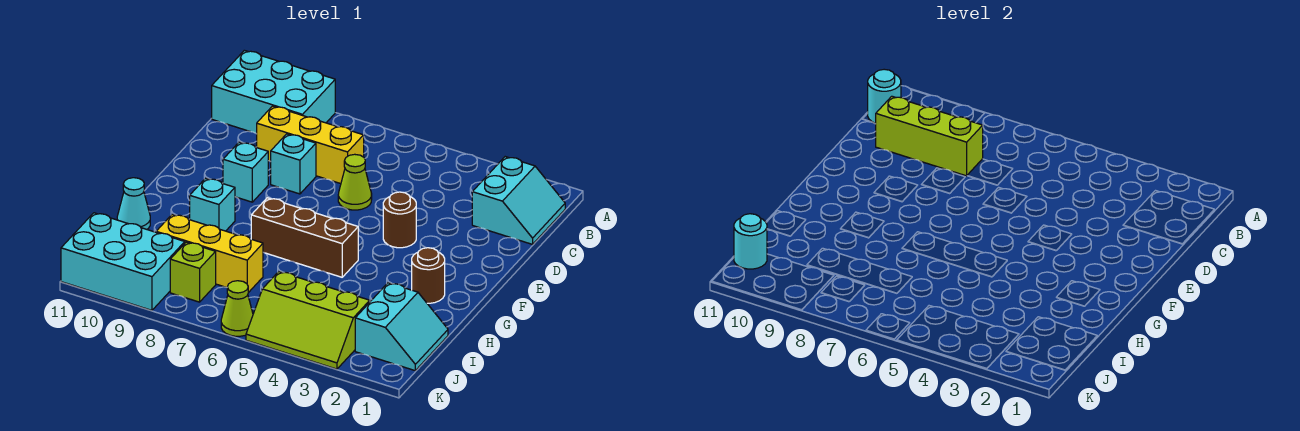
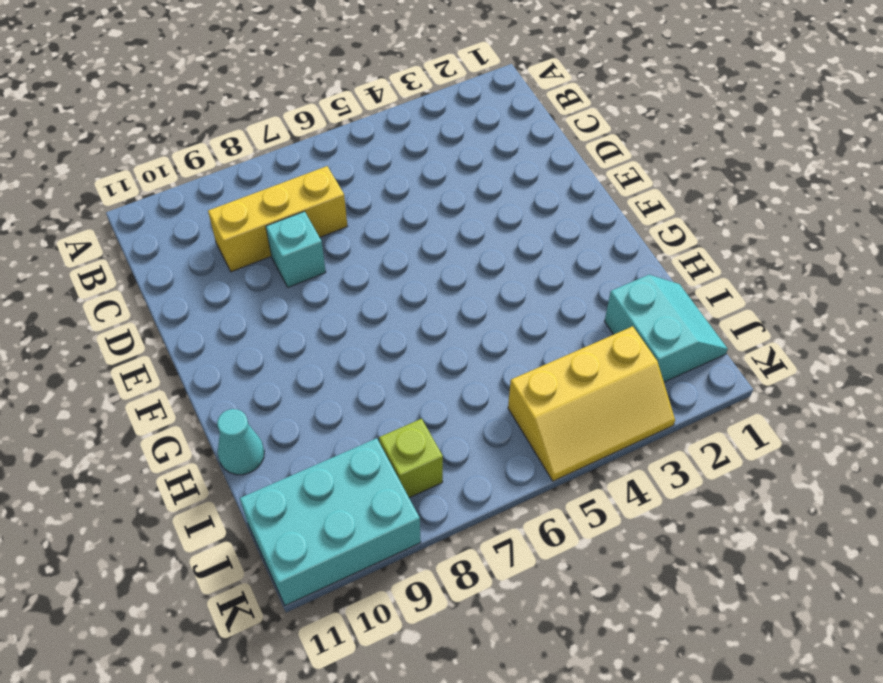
yellow 2x3 slope [508,326,675,481] -> lime 2x3 slope [246,272,370,369]
none -> cyan 2x3 brick [212,50,335,134]
none -> cyan 2x2 slope [472,157,565,244]
none -> lime 1x1 cone [338,154,372,210]

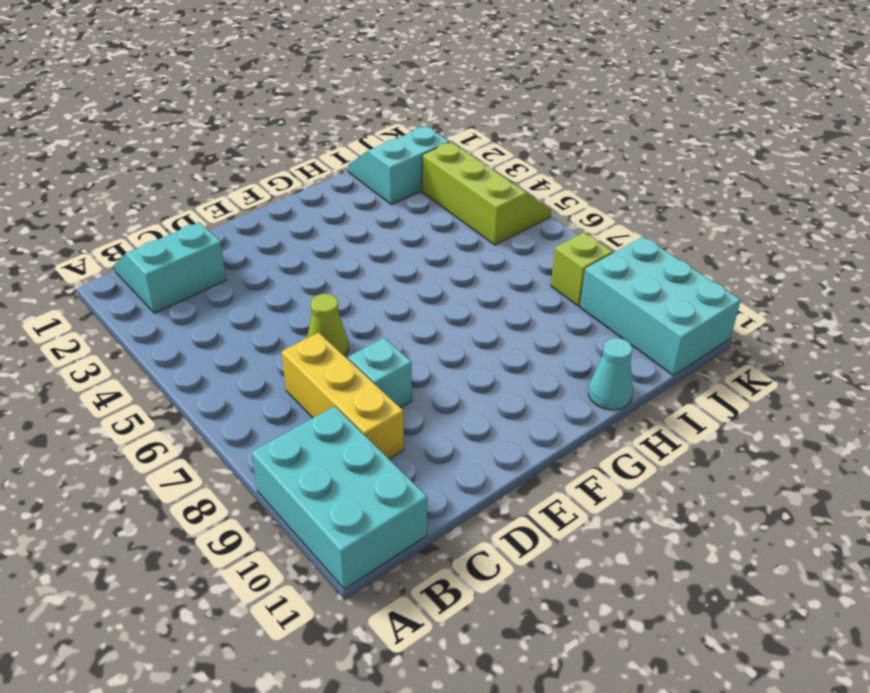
none -> brown 1x1 round brick [383,192,416,248]
none -> cyan 1x1 brick [223,142,268,202]
none -> brown 1x1 round brick [412,248,445,303]

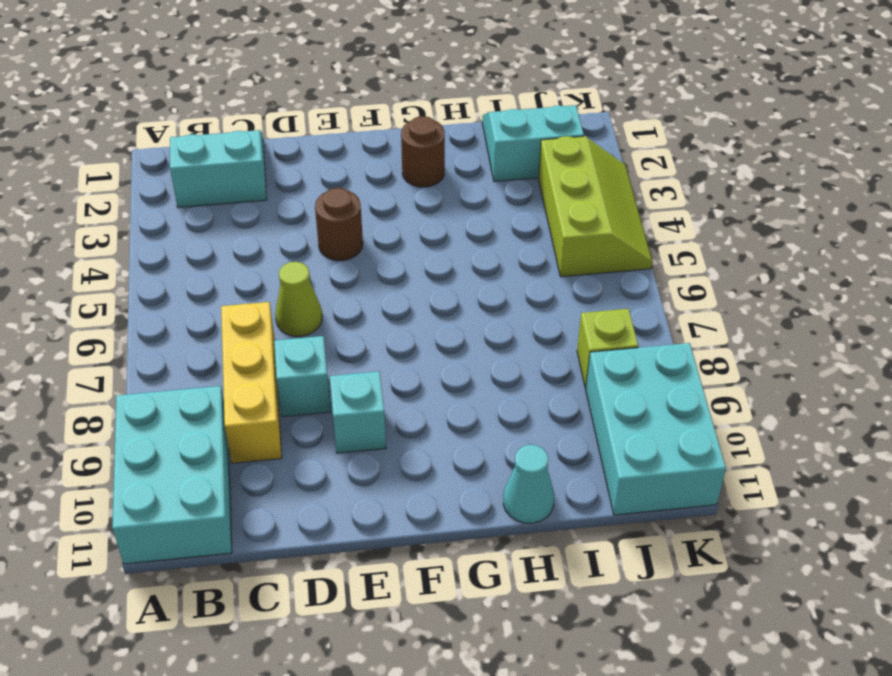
none -> brown 1x3 brick [251,198,358,277]
none -> cyan 1x1 brick [190,178,235,231]
none -> yellow 1x3 brick [156,214,263,293]

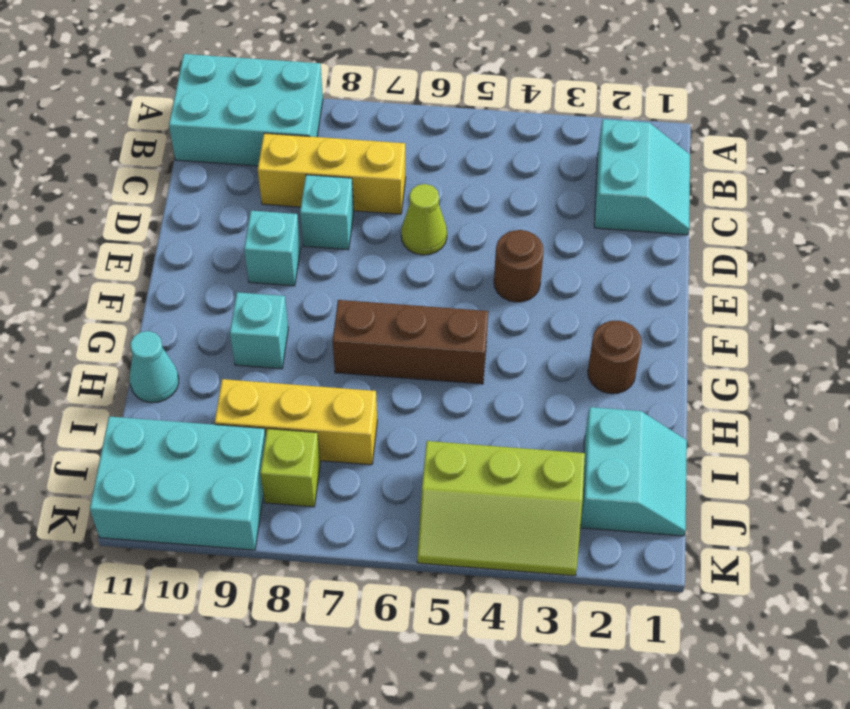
none -> lime 1x1 cone [221,281,253,336]
none -> cyan 1x1 round brick [868,69,901,124]
none -> lime 1x3 brick [876,96,983,176]

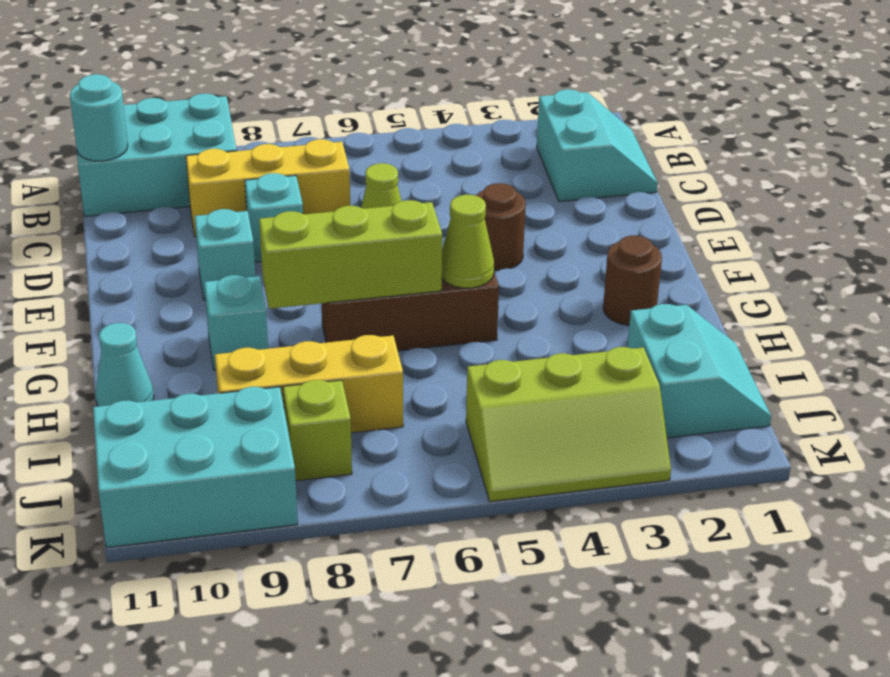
lime 1x1 cone [442,195,494,288] -> lime 1x1 cone moved to [221,281,253,336]
lime 1x3 brick [259,200,442,309] -> lime 1x3 brick moved to [876,96,983,176]
none -> cyan 1x1 round brick [734,214,767,269]

